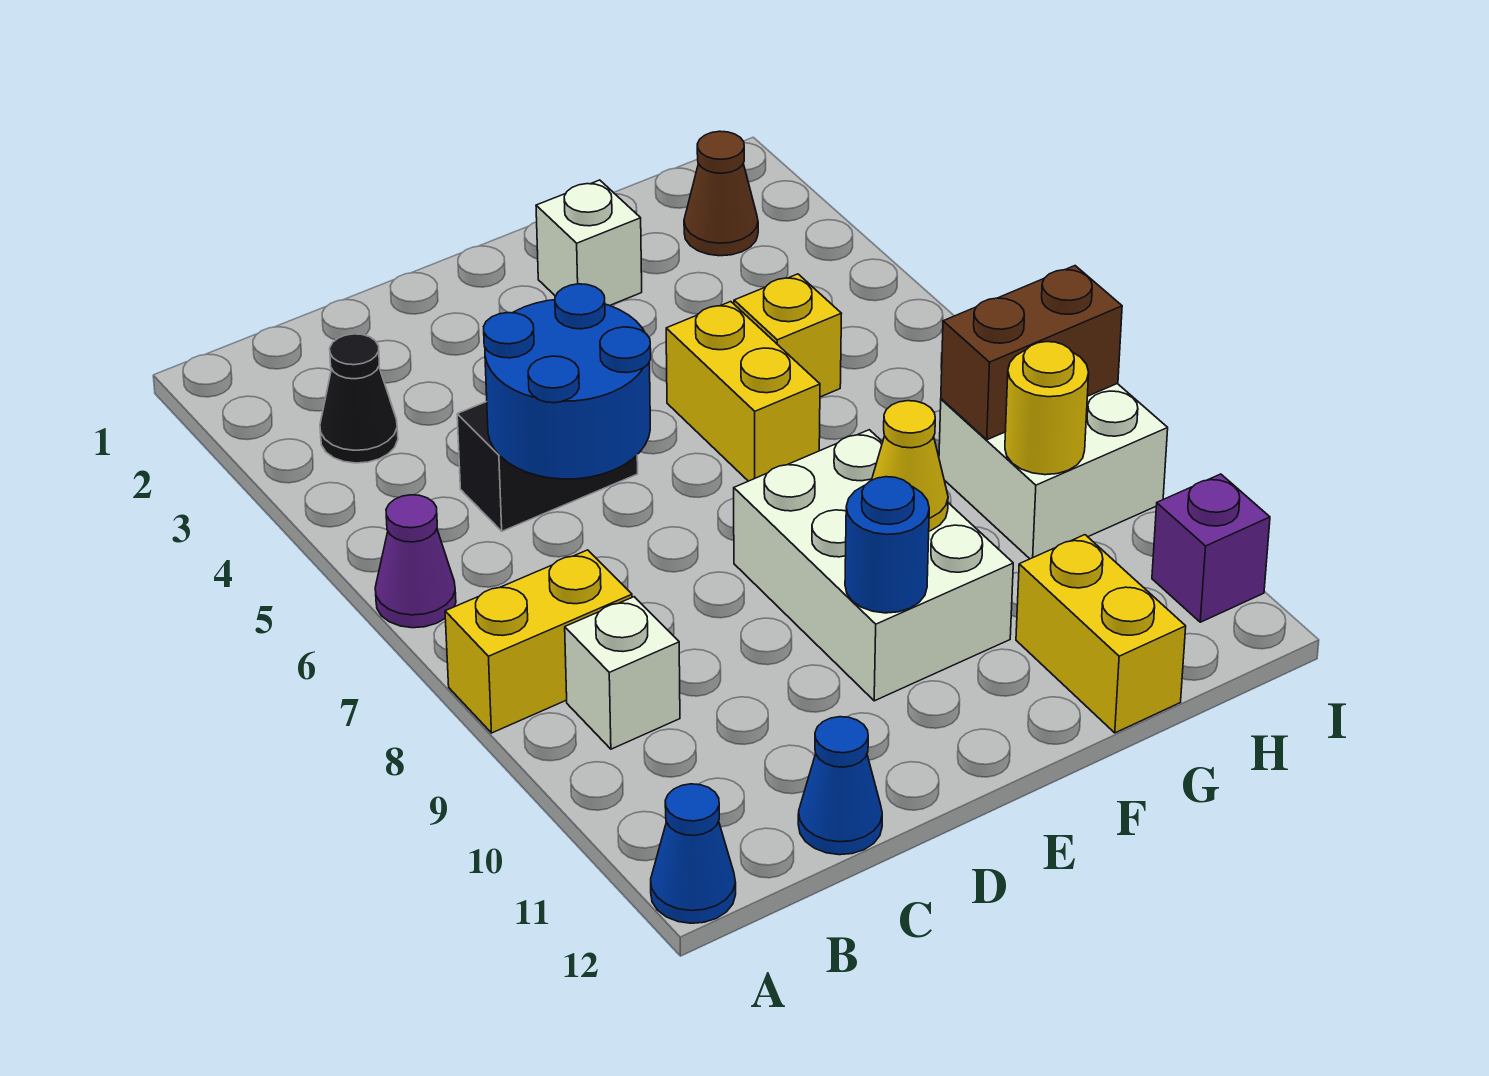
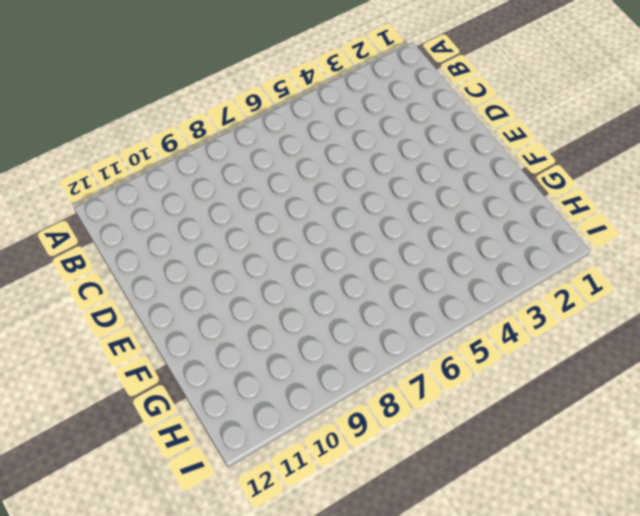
none -> purple 1x1 cone [375,495,456,628]
none -> yellow 1x2 brick [445,550,632,733]
none -> blue 1x1 cone [651,784,736,923]

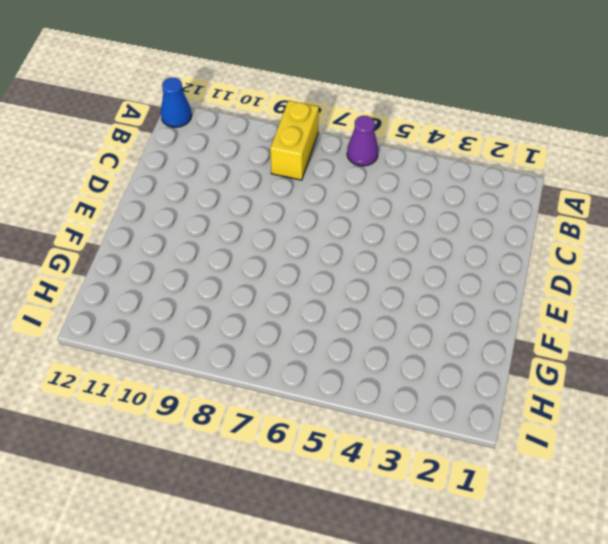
none -> black 1x1 cone [320,334,398,463]
none -> white 1x1 brick [565,597,680,749]
none -> black 1x2 brick [457,402,638,531]

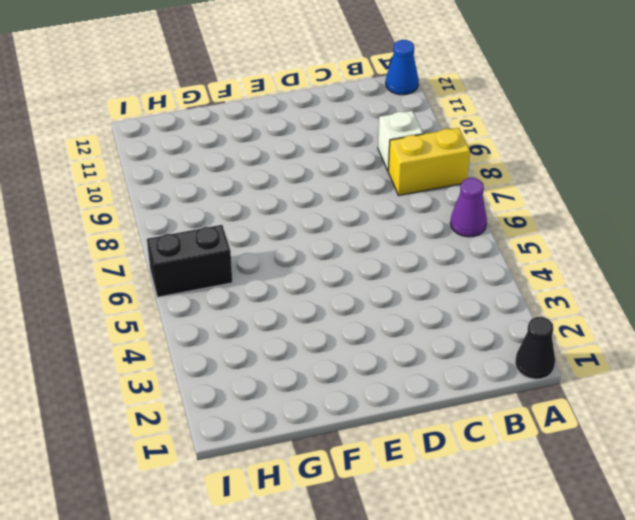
black 1x1 cone [515,317,555,379] -> black 1x1 cone moved to [320,334,398,463]
black 1x2 brick [147,225,232,297] -> black 1x2 brick moved to [457,402,638,531]
none -> blue 1x1 cone [798,717,882,855]
none -> white 2x3 brick [734,430,1013,701]
none -> white 1x1 brick [536,180,642,306]

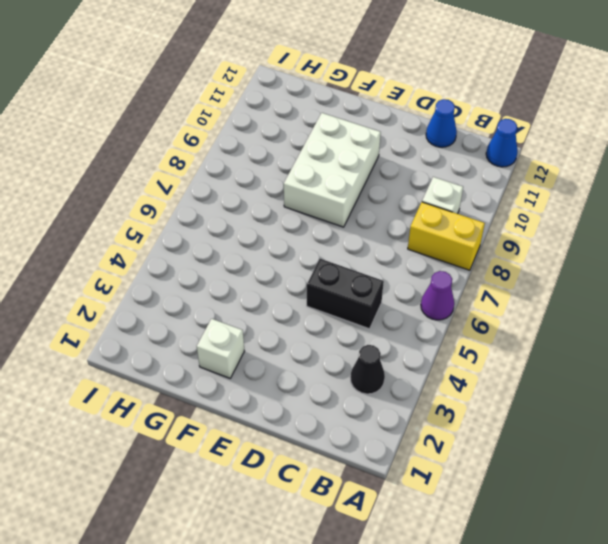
none -> yellow 1x2 brick [666,302,820,481]
none -> yellow 1x1 brick [734,274,841,397]
none -> yellow 1x2 brick [1016,535,1186,733]

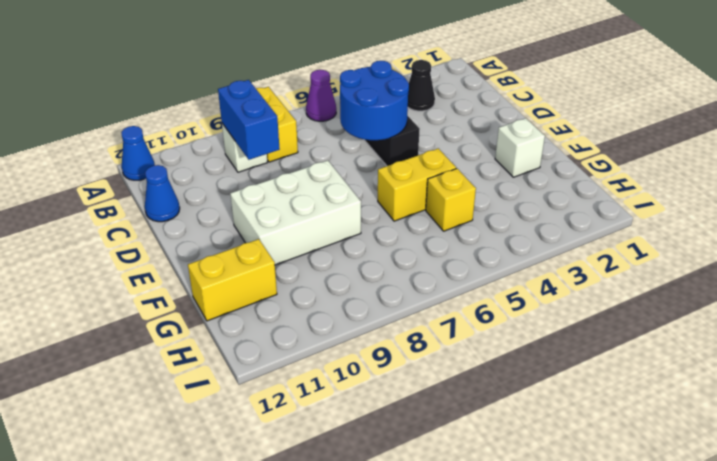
blue 1x2 brick [218,80,280,160] -> none
none -> brown 1x1 cone [684,131,758,256]
none -> white 2x2 brick [939,384,1168,559]
none -> purple 1x1 brick [1152,474,1270,622]

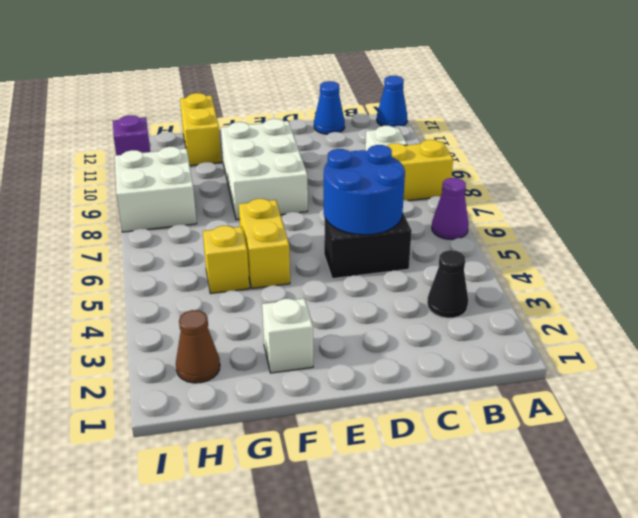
none -> blue 1x1 round brick [845,477,929,613]
none -> yellow 1x1 cone [872,401,948,531]
none -> brown 1x2 brick [941,266,1122,440]

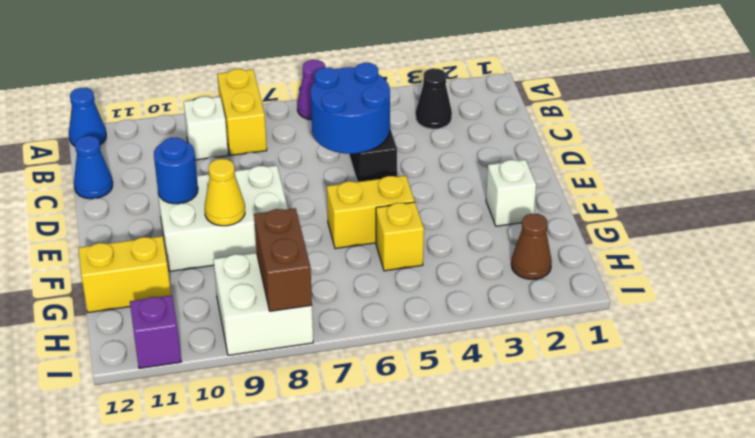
none -> yellow 1x1 round brick [1005,342,1089,475]

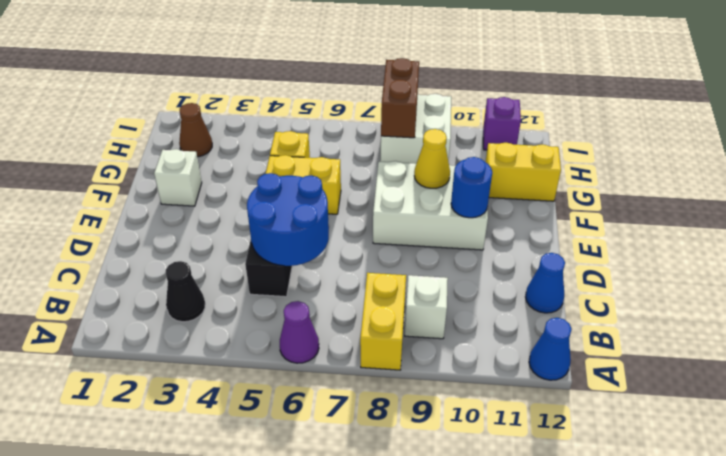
none -> yellow 1x1 round brick [1005,342,1089,475]

